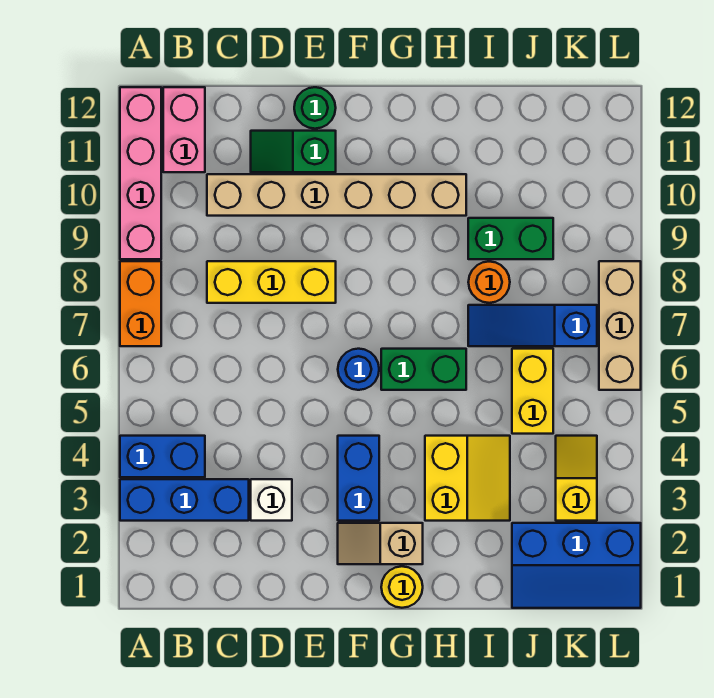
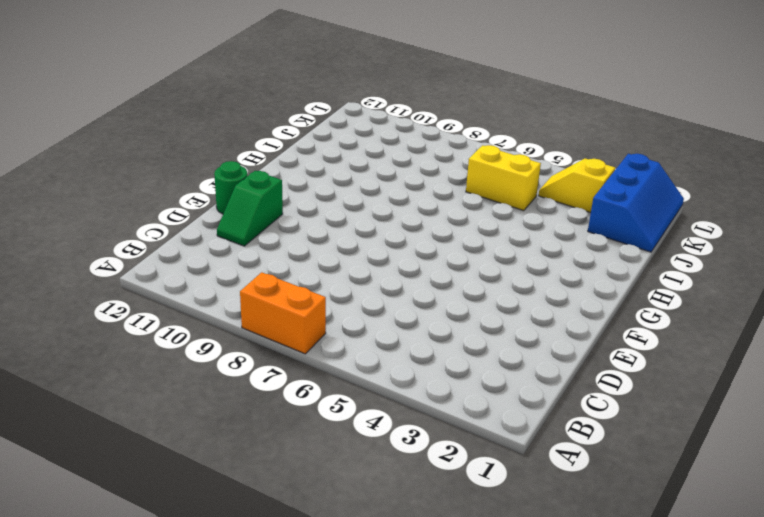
none -> blue 1x3 brick [120,479,249,521]
none -> blue 1x2 brick [120,436,205,477]
none -> pink 1x4 brick [120,87,161,259]

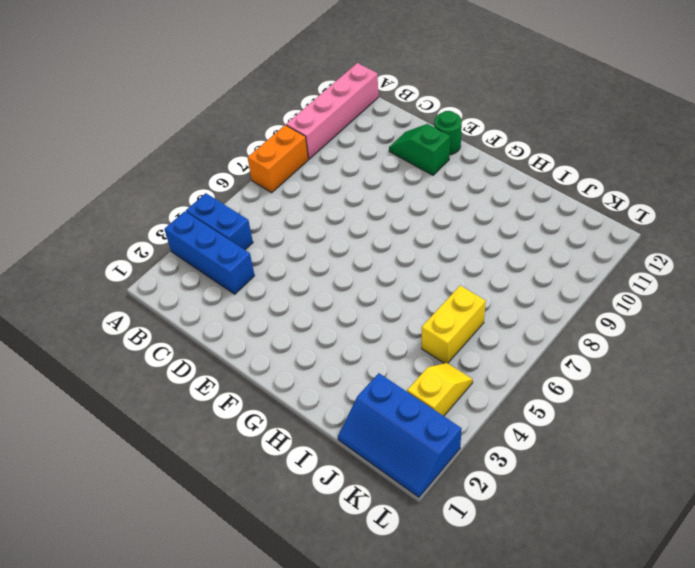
none -> pink 1x2 brick [163,87,205,172]
none -> yellow 1x3 brick [207,261,336,303]
none -> tan 1x6 brick [207,174,466,216]

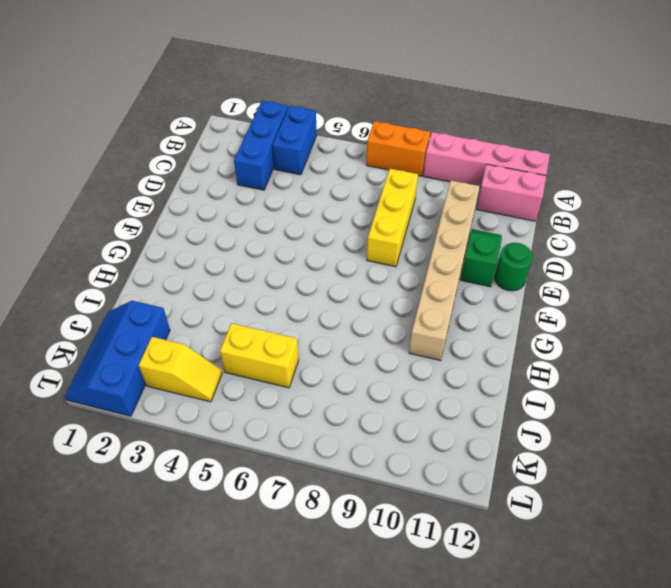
none -> white 1x1 brick [251,479,292,521]
none -> tan 1x2 slope [338,523,423,564]
none -> blue 1x2 brick [338,436,379,521]

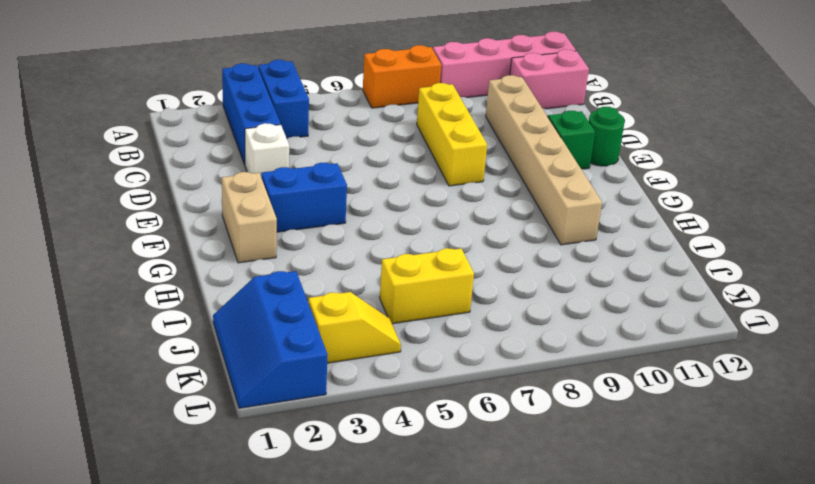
tan 1x2 brick [222,172,277,263] -> tan 1x2 slope [338,523,423,564]
none -> blue 1x1 round brick [338,349,379,390]
none -> yellow 1x1 round brick [381,566,423,608]
none -> green 1x2 brick [381,349,466,390]

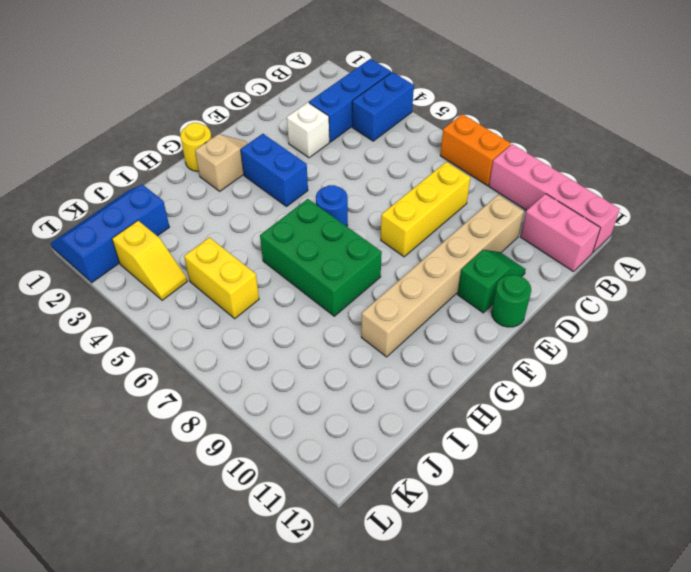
green 2x3 brick [260,199,382,316] -> green 1x2 brick [381,349,466,390]
none -> yellow 2x2 slope [425,436,510,521]
none -> blue 1x3 slope [468,305,597,346]
none -> orange 1x1 round brick [468,262,510,303]

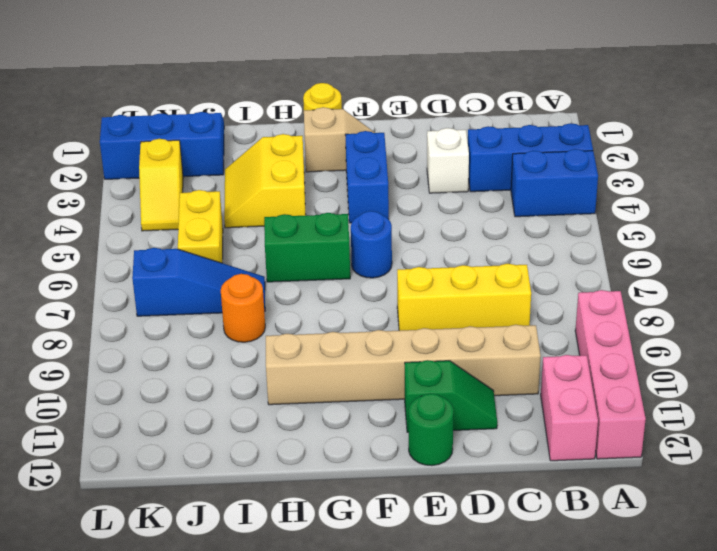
none -> orange 1x2 brick [120,261,161,346]
none -> green 1x2 brick [468,218,553,259]
none -> tan 1x3 brick [599,261,641,390]

